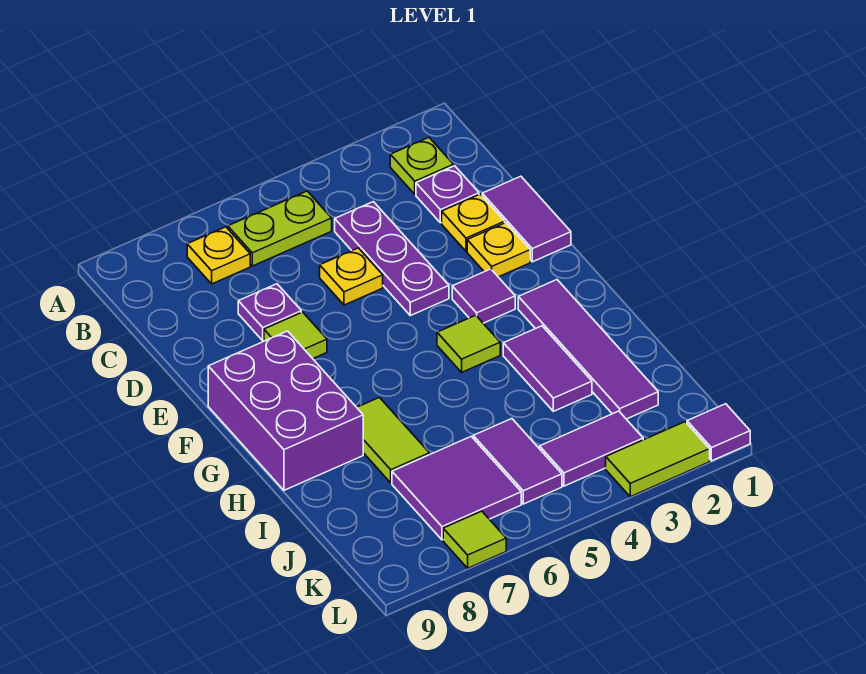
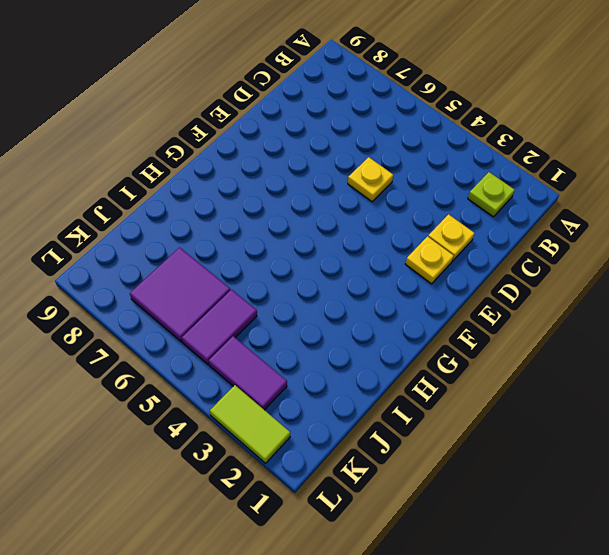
none -> lime 1x2 plate [228,191,332,266]
none -> yellow 1x1 plate [187,227,250,284]
none -> purple 1x1 plate [416,166,479,223]

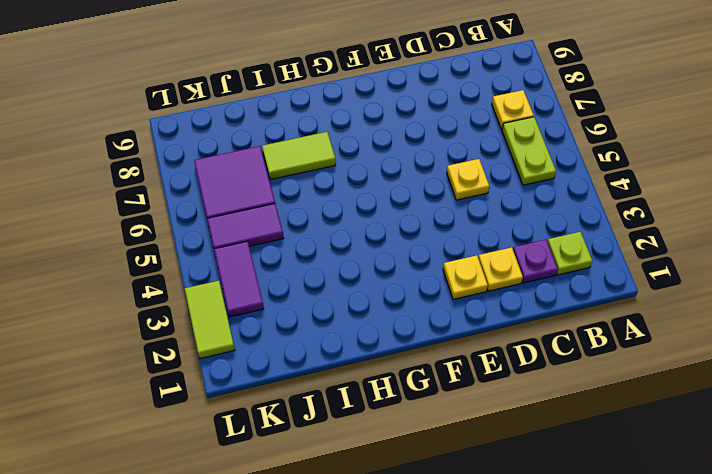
none -> purple 1x3 plate [335,202,449,316]
none -> purple 1x2 tile [482,176,571,262]
none -> purple 1x1 plate [238,284,301,341]

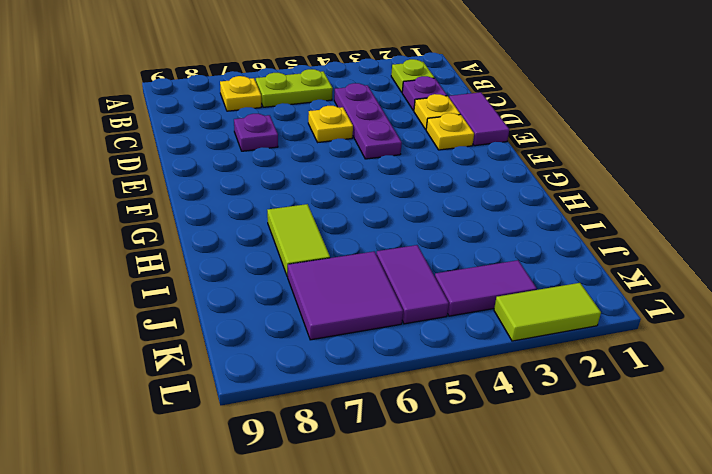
none -> lime 1x1 tile [264,312,327,359]
none -> purple 1x1 tile [452,269,515,323]
none -> purple 2x3 brick [208,331,363,490]

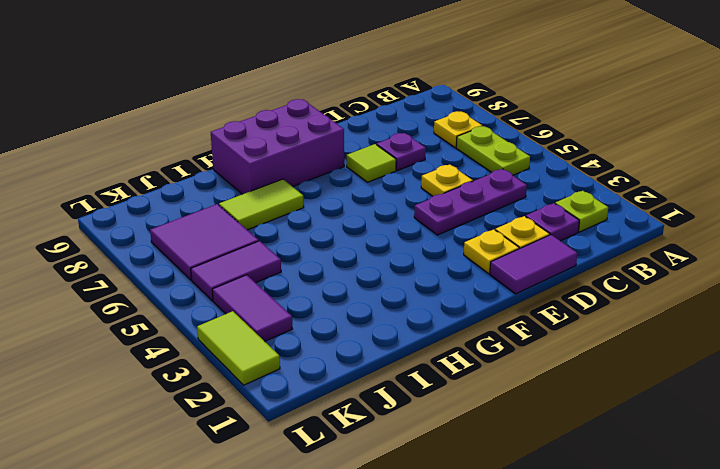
none -> purple 1x1 tile [452,269,515,323]
none -> purple 1x4 tile [518,280,658,419]
none -> lime 1x1 tile [437,315,500,372]

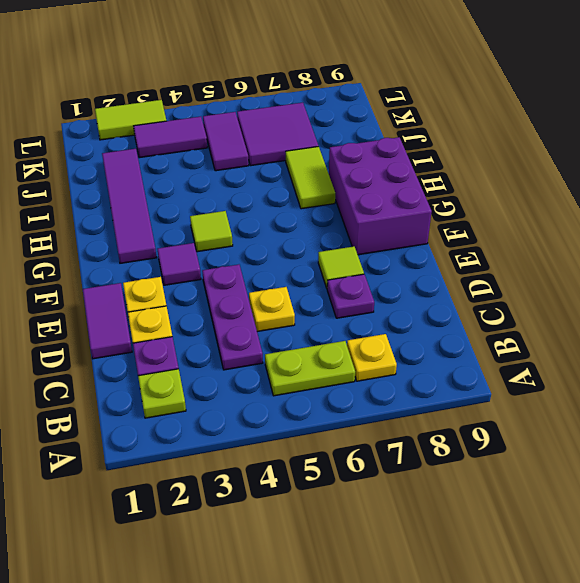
none -> purple 1x2 tile [503,326,592,411]
none -> purple 1x1 tile [687,404,750,461]
none -> lime 1x1 tile [443,511,506,568]

